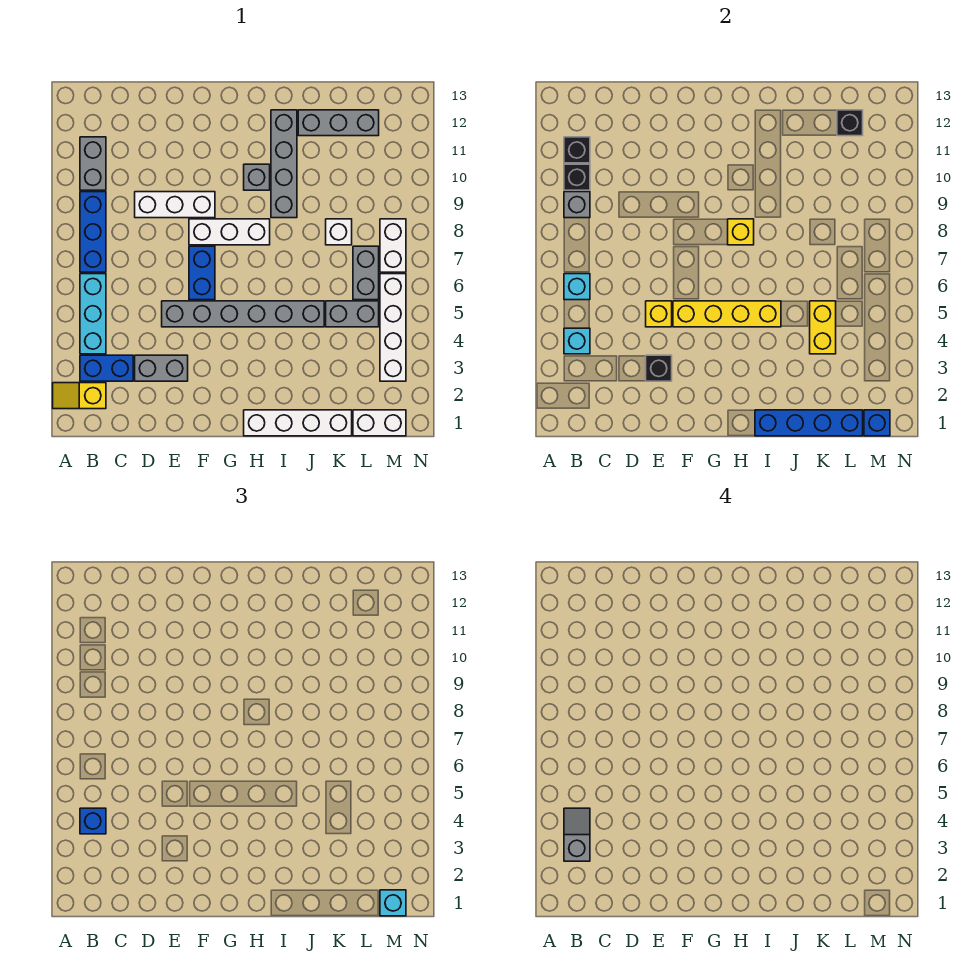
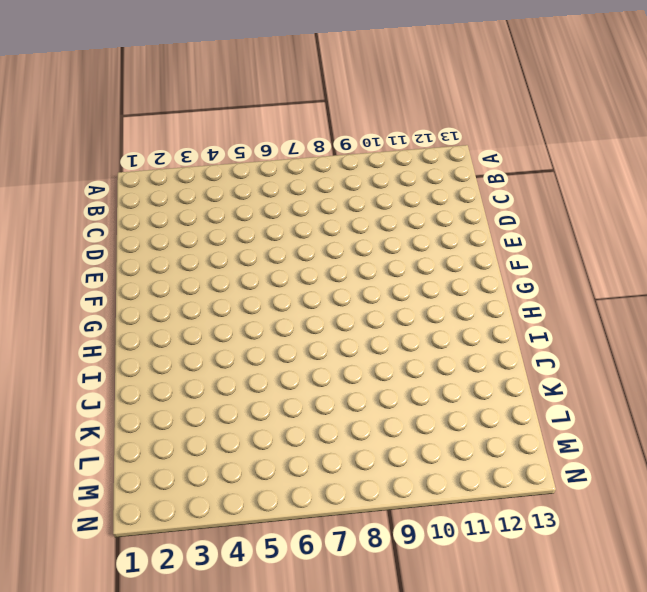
none -> yellow 1x2 slope [53,383,106,409]
none -> blue 1x2 brick [80,355,133,381]
none -> cyan 1x3 brick [80,274,106,354]
none -> blue 1x3 brick [80,192,106,272]

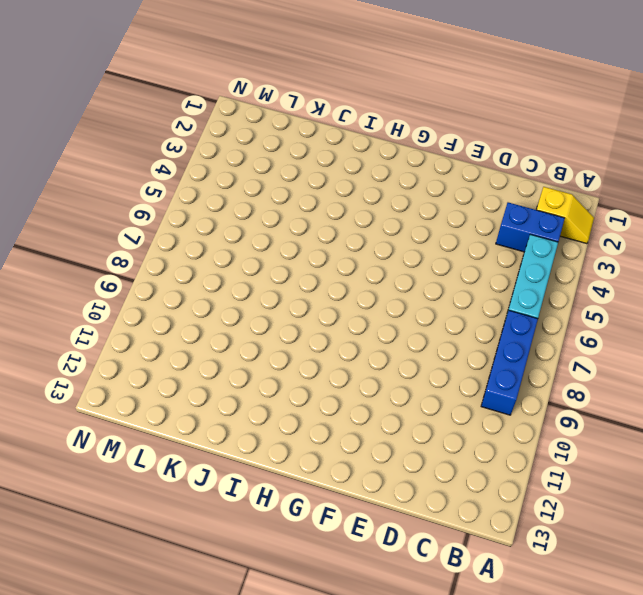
none -> grey 1x2 brick [80,137,106,190]
none -> grey 1x2 brick [135,355,188,381]
none -> white 1x3 brick [135,192,215,218]
none -> grey 1x6 brick [162,301,324,327]

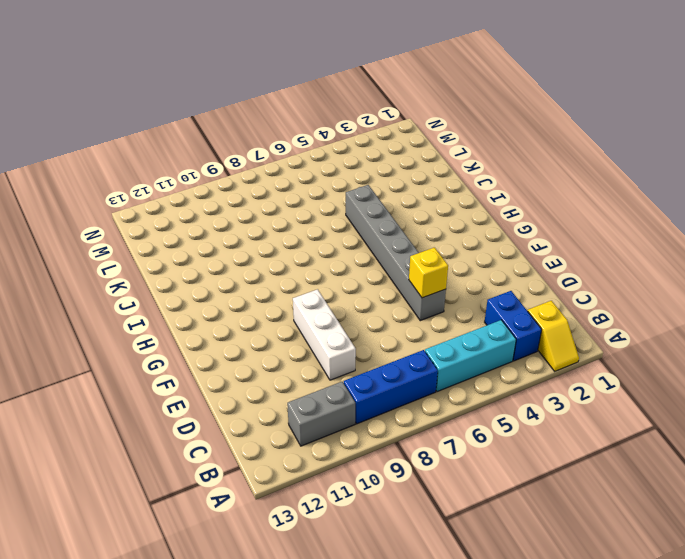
none -> grey 1x2 brick [135,355,188,381]
none -> blue 1x2 brick [189,246,215,300]
none -> white 1x3 brick [189,219,270,245]
none -> white 1x4 brick [244,410,352,436]

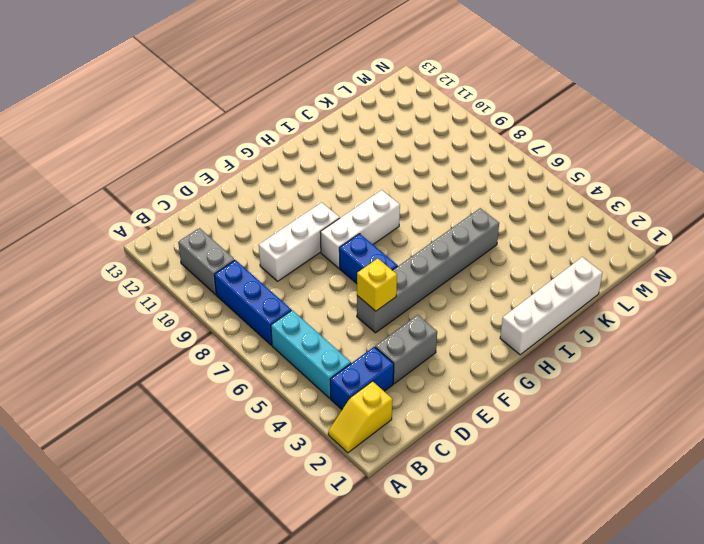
none -> grey 1x1 brick [244,164,270,190]
none -> grey 1x4 brick [271,110,297,218]
none -> grey 1x3 brick [298,110,379,136]
none -> grey 1x2 brick [326,301,379,327]

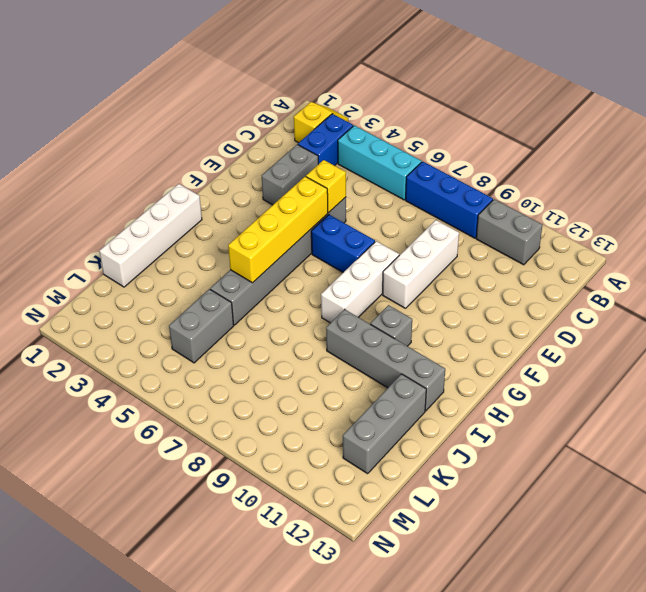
none -> white 1x1 brick [326,219,352,245]
none -> white 1x2 brick [353,410,406,436]
none -> grey 1x2 brick [353,246,379,300]
none -> white 1x4 brick [380,274,406,381]

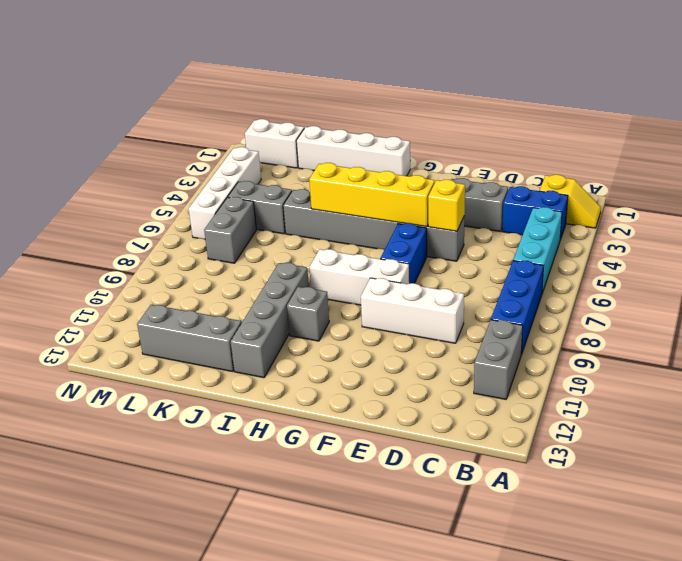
none -> white 1x1 brick [326,219,352,245]
none -> white 1x2 brick [380,219,406,272]
none -> cyan 1x1 brick [564,328,590,354]
none -> cyan 1x1 brick [564,274,590,300]

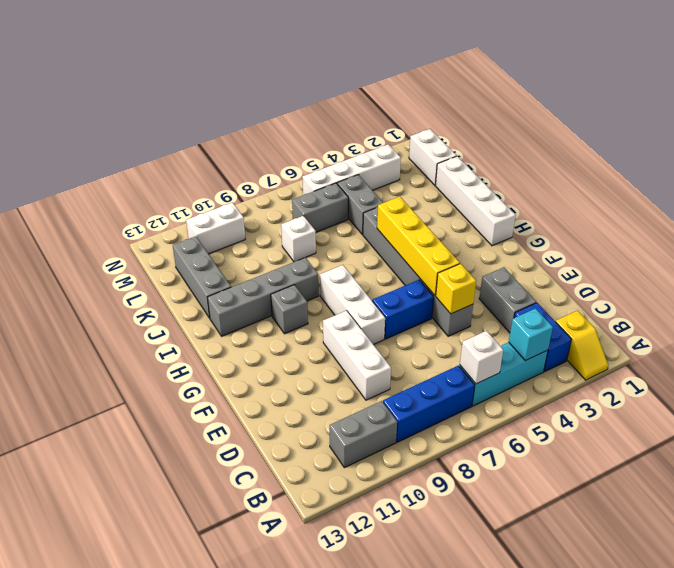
white 1x1 brick [460,331,503,384] -> cyan 1x1 brick [564,274,590,300]
white 1x2 brick [186,202,245,254] -> white 1x2 brick moved to [380,219,406,272]
none -> grey 1x1 brick [564,192,590,218]
none -> black 1x1 brick [564,164,590,190]
none -> black 1x1 brick [564,137,590,163]
none -> black 1x1 brick [646,355,672,381]

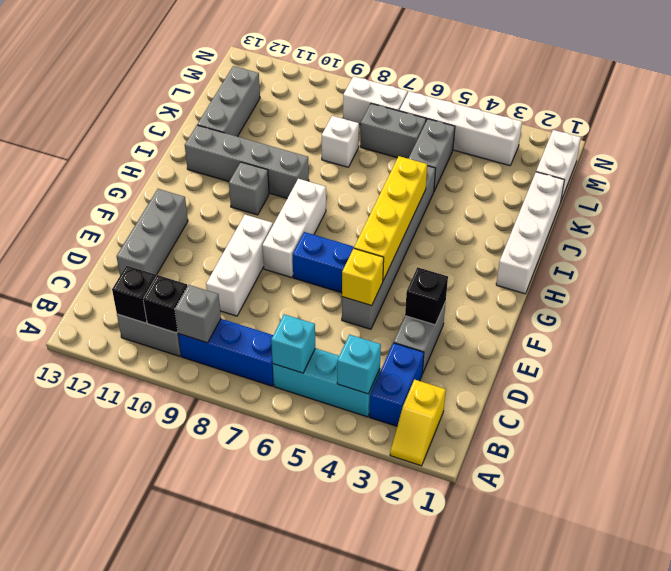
grey 1x3 brick [116,189,188,275] -> none
none -> yellow 1x1 brick [728,219,754,245]
none -> blue 1x4 brick [755,410,863,436]
none -> yellow 1x2 brick [810,301,836,354]
none -> black 1x1 brick [837,110,863,136]

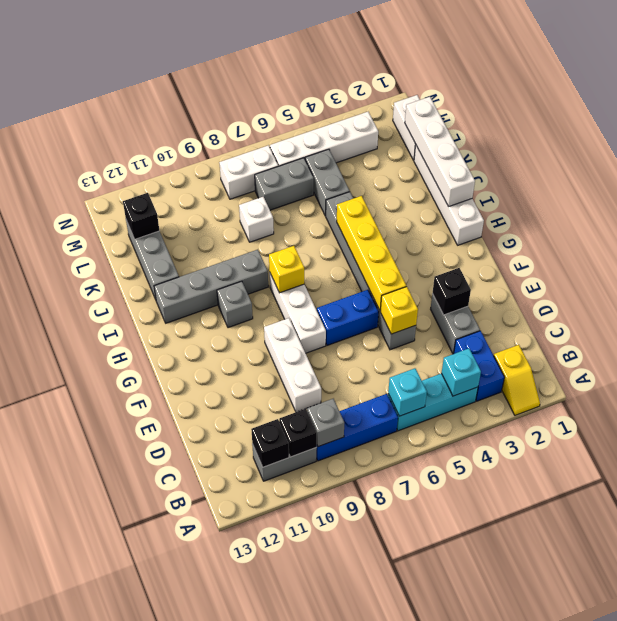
white 1x4 brick [405,97,475,206] -> blue 1x4 brick [755,410,863,436]
none -> yellow 1x2 brick [810,301,836,354]
none -> blue 1x1 brick [864,410,890,436]
none -> blue 1x1 brick [80,808,106,834]
none -> cyan 1x1 brick [380,890,406,916]

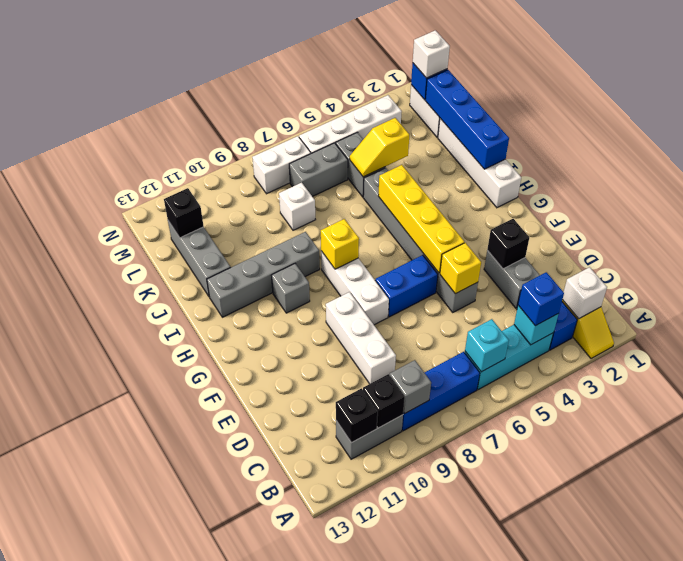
white 1x1 brick [562,267,607,319] -> none
yellow 1x2 slope [350,118,409,177] -> yellow 1x2 brick [810,301,836,354]
white 1x1 brick [413,30,450,78] -> cyan 1x1 brick [380,890,406,916]
none -> grey 1x2 slope [564,808,590,861]

